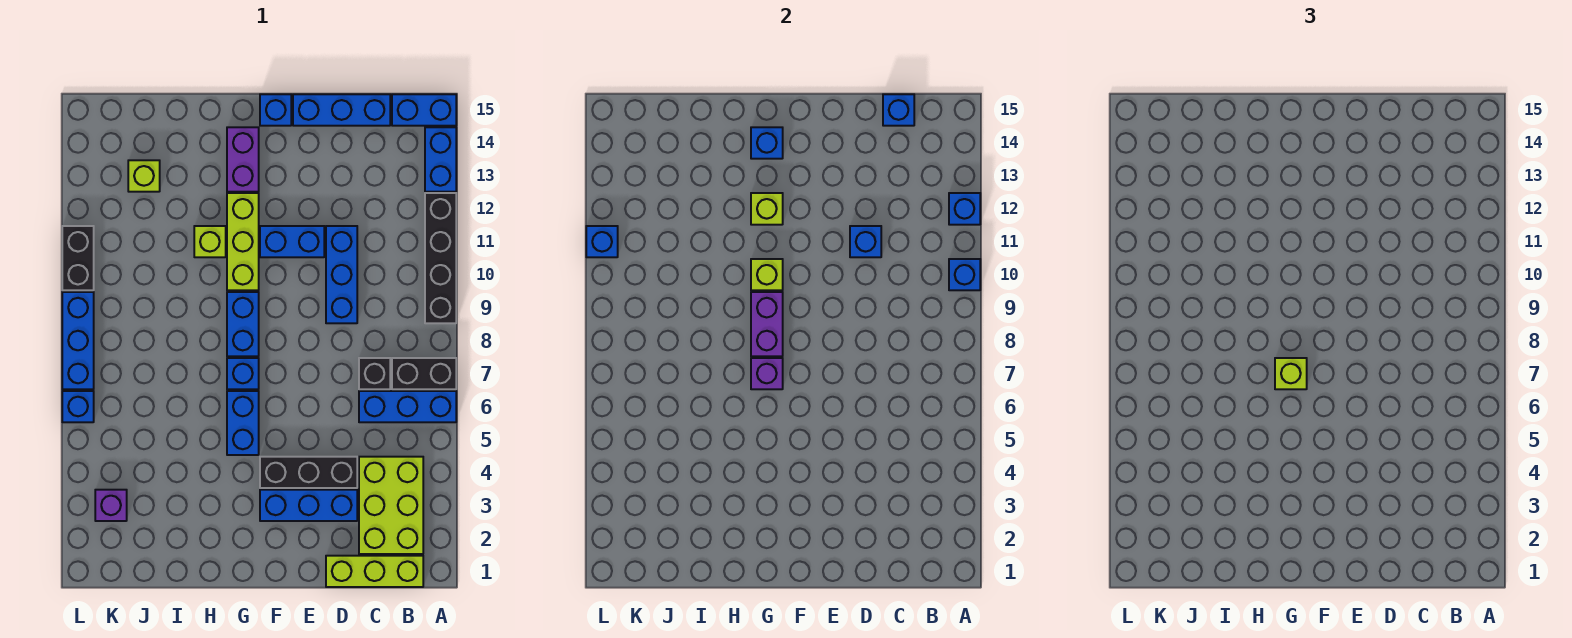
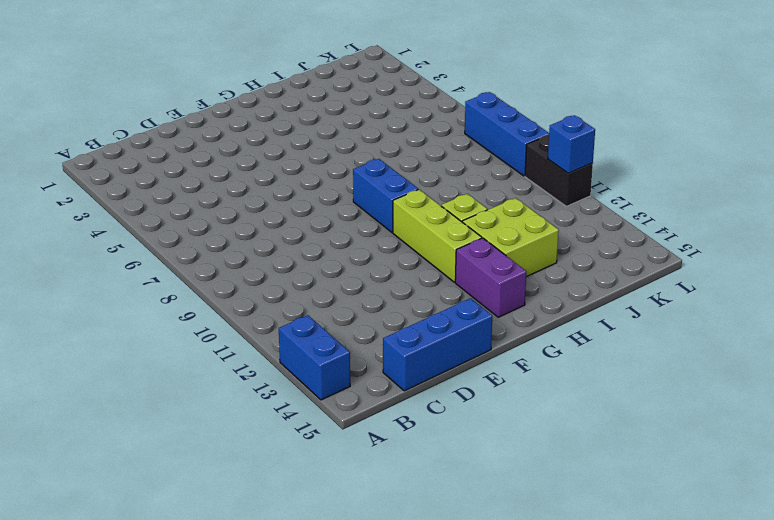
lime 2x2 brick [462,198,559,277] -> none
none -> blue 1x3 brick [359,391,456,422]
none -> black 1x2 brick [392,358,456,389]
none -> black 1x4 brick [425,193,456,323]
none -> blue 1x2 brick [392,94,456,126]

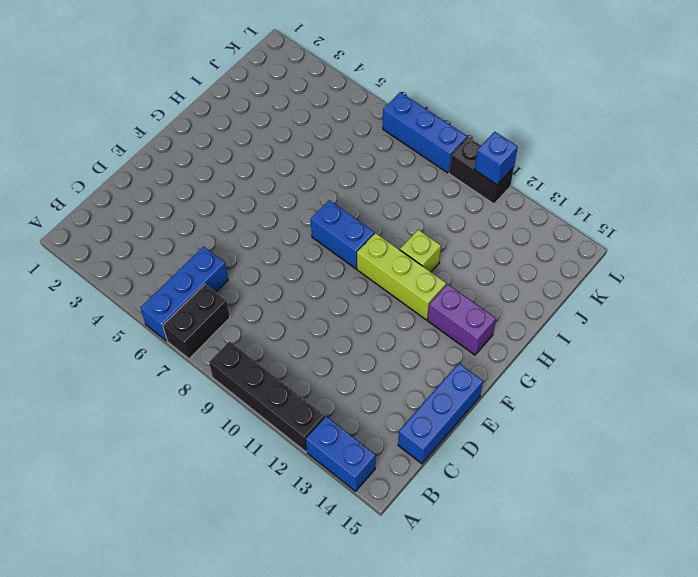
none -> blue 1x2 brick [392,94,456,126]
none -> lime 1x3 brick [326,556,423,587]
none -> lime 2x3 brick [359,457,423,554]
none -> black 1x1 brick [359,358,390,389]

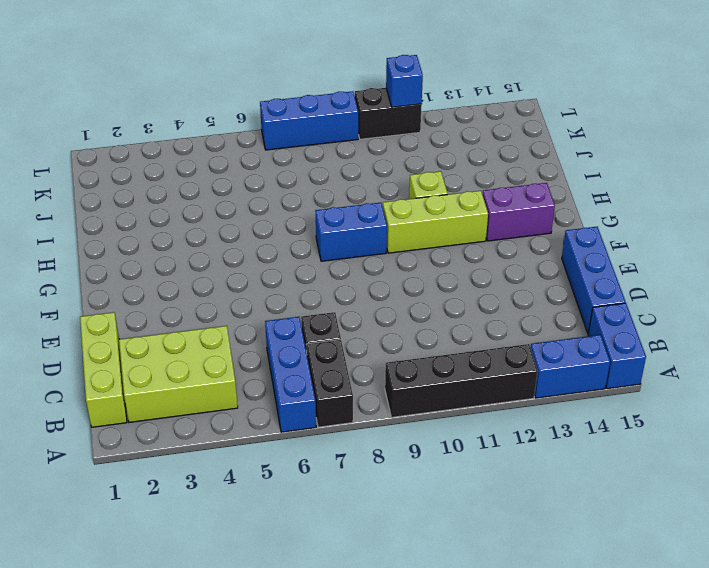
none -> blue 1x3 brick [260,490,357,521]
none -> black 1x3 brick [260,457,357,488]
none -> blue 1x3 brick [326,226,357,323]
none -> blue 1x2 brick [260,226,324,257]

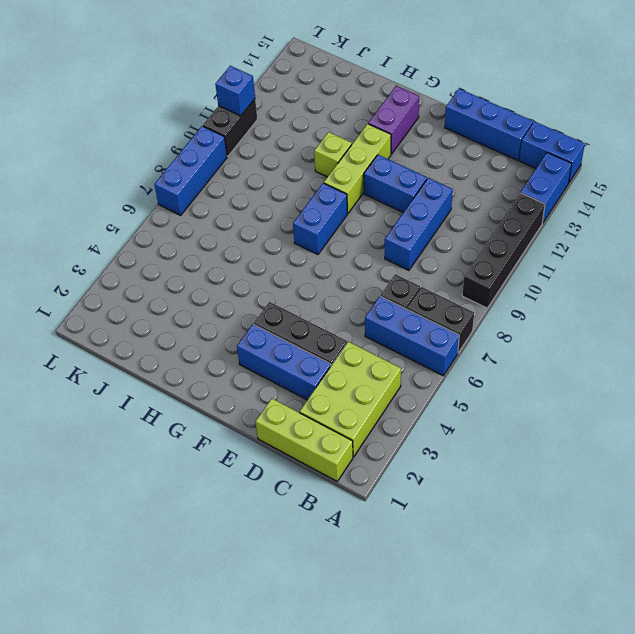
none -> blue 1x1 brick [260,94,291,126]
none -> blue 1x2 brick [227,391,259,455]
none -> blue 1x1 brick [227,358,259,389]
none -> lime 1x1 brick [128,160,160,192]

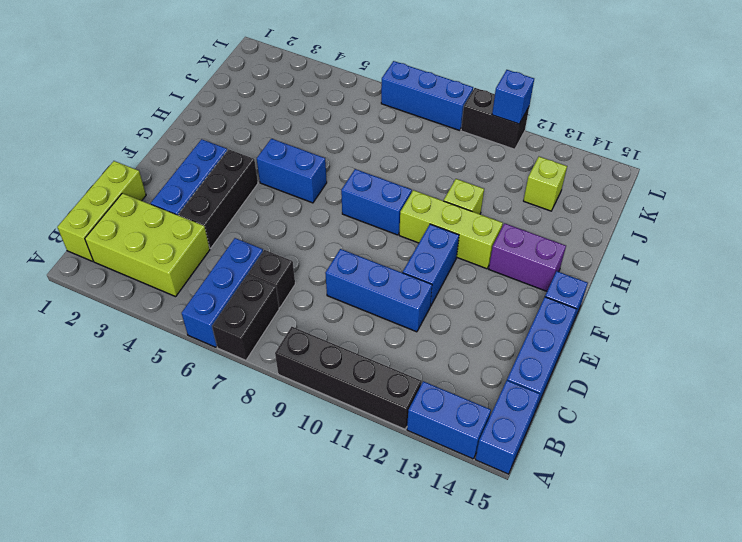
none -> blue 1x1 brick [227,358,259,389]
none -> purple 1x1 brick [95,490,127,521]
none -> blue 1x1 brick [62,391,94,422]
none -> blue 1x1 brick [949,259,980,290]

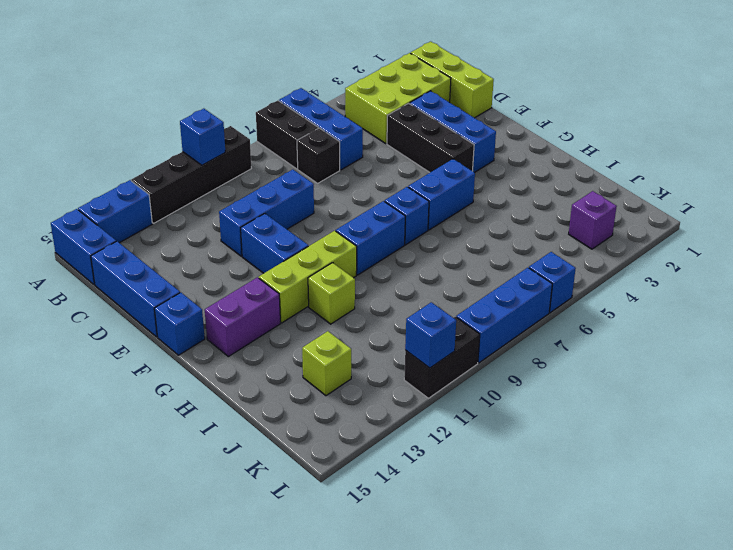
none -> blue 1x1 brick [949,193,980,225]
none -> blue 1x1 brick [883,94,914,126]
none -> blue 1x1 brick [850,226,881,257]
none -> purple 1x1 brick [751,358,783,389]

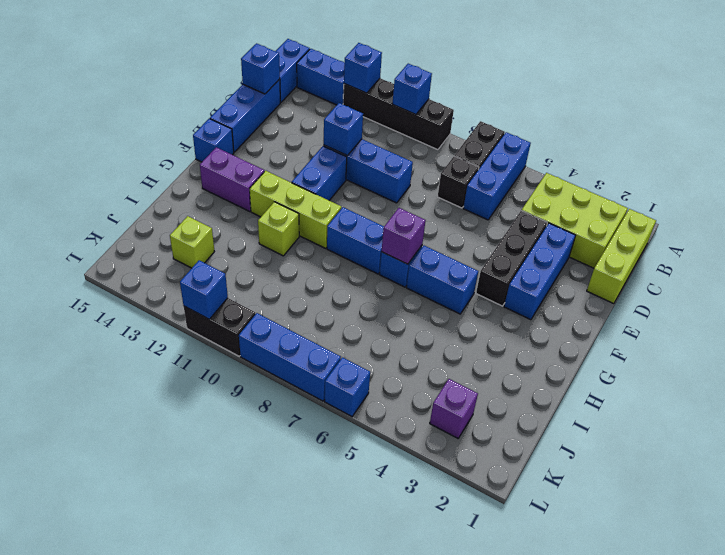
none -> purple 1x2 brick [751,292,783,356]
none -> lime 1x1 brick [751,259,783,290]
none -> lime 1x1 brick [751,193,783,225]
none -> blue 1x1 brick [751,127,783,159]

